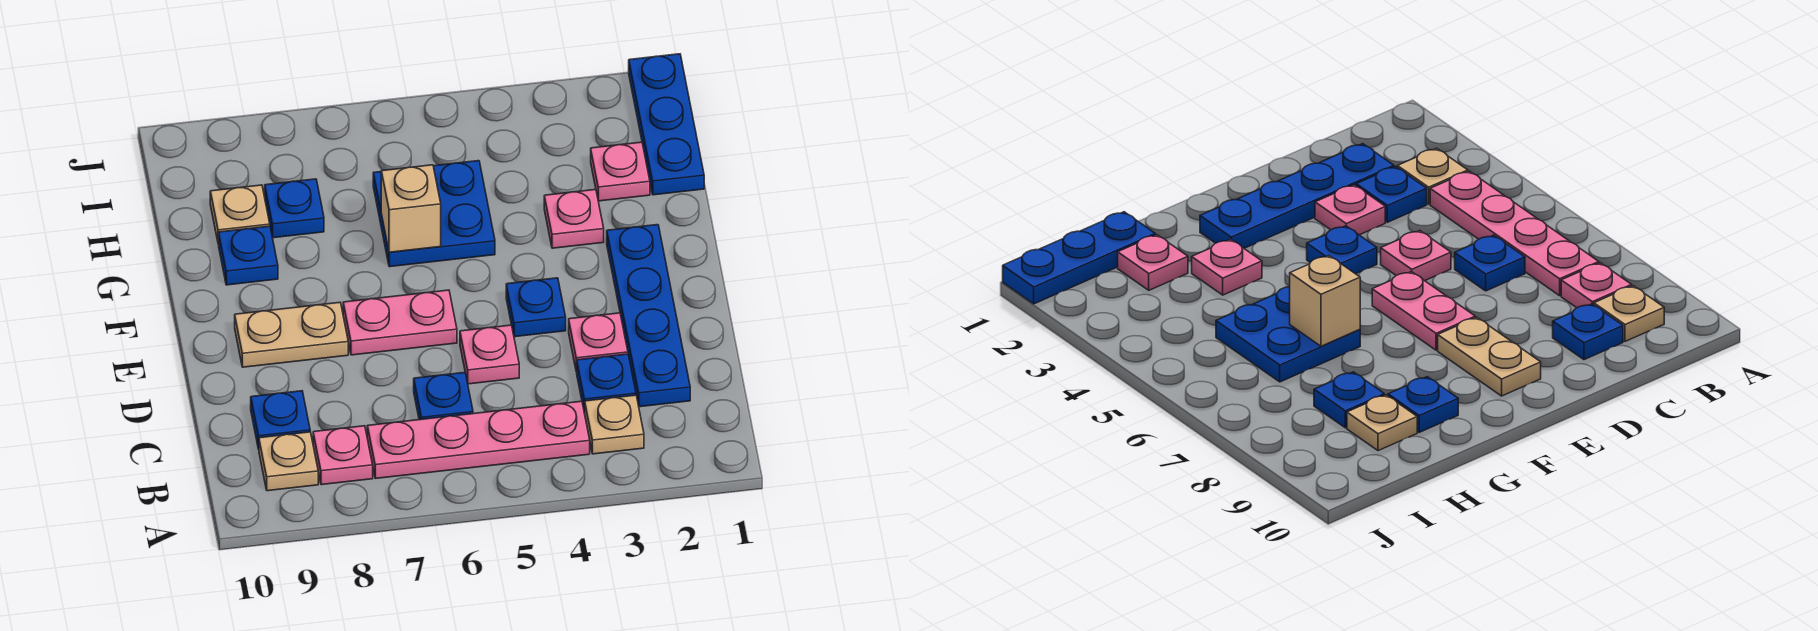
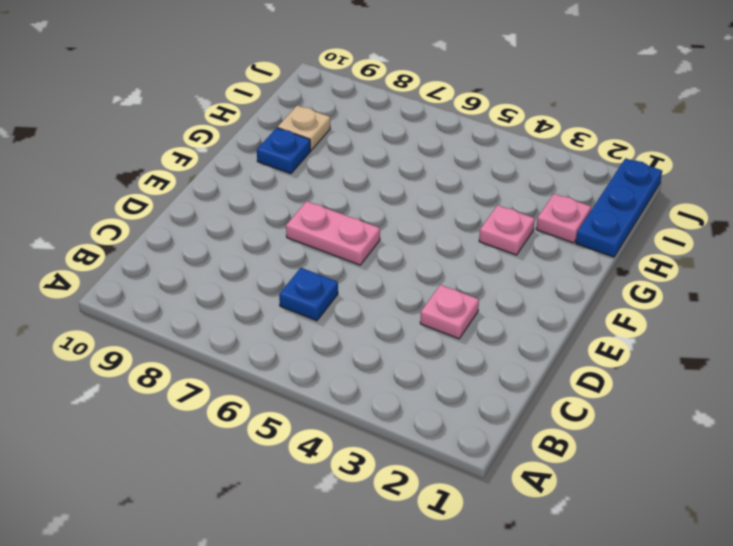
none -> tan 1x1 plate [585,395,644,454]
none -> pink 1x4 plate [367,401,590,478]
none -> pink 1x1 plate [313,426,373,485]

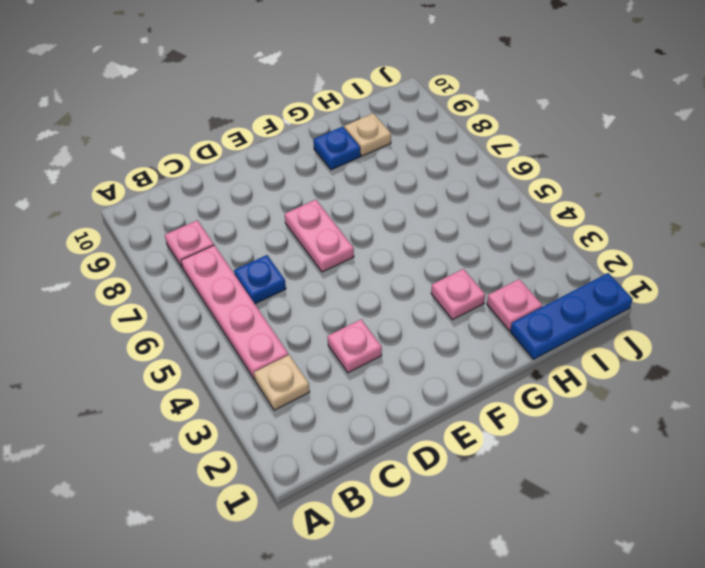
none -> tan 1x1 plate [259,432,318,491]
none -> blue 1x4 plate [607,225,690,407]
none -> blue 1x1 plate [576,354,636,413]

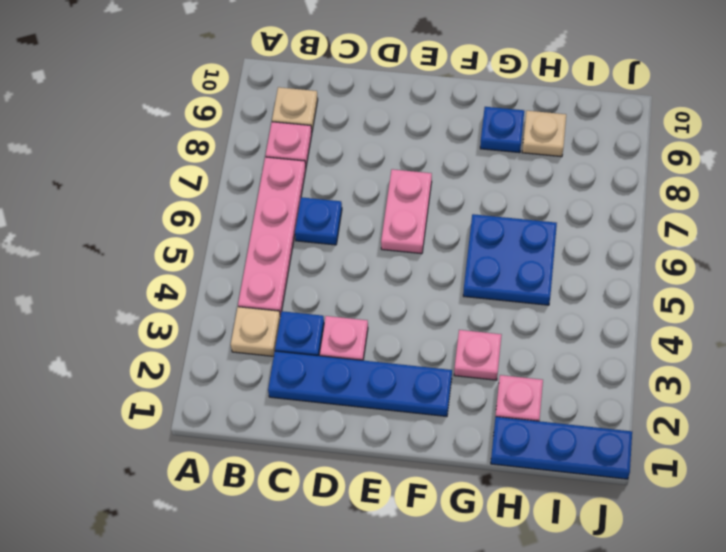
none -> blue 1x1 plate [251,391,310,449]
none -> pink 1x1 plate [460,325,519,384]
none -> blue 1x1 plate [506,278,566,337]

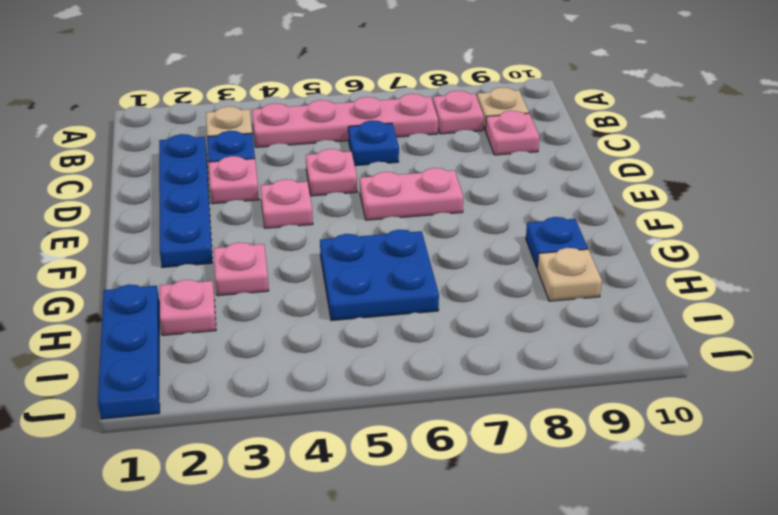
pink 1x1 plate [486,110,539,155] -> blue 1x1 plate [251,391,310,449]
pink 1x1 plate [260,179,313,228] -> blue 1x1 plate [506,278,566,337]
none -> tan 1x2 plate [235,302,348,367]
none -> blue 1x1 plate [265,179,324,238]
none -> tan 1x1 brick [381,165,441,252]

